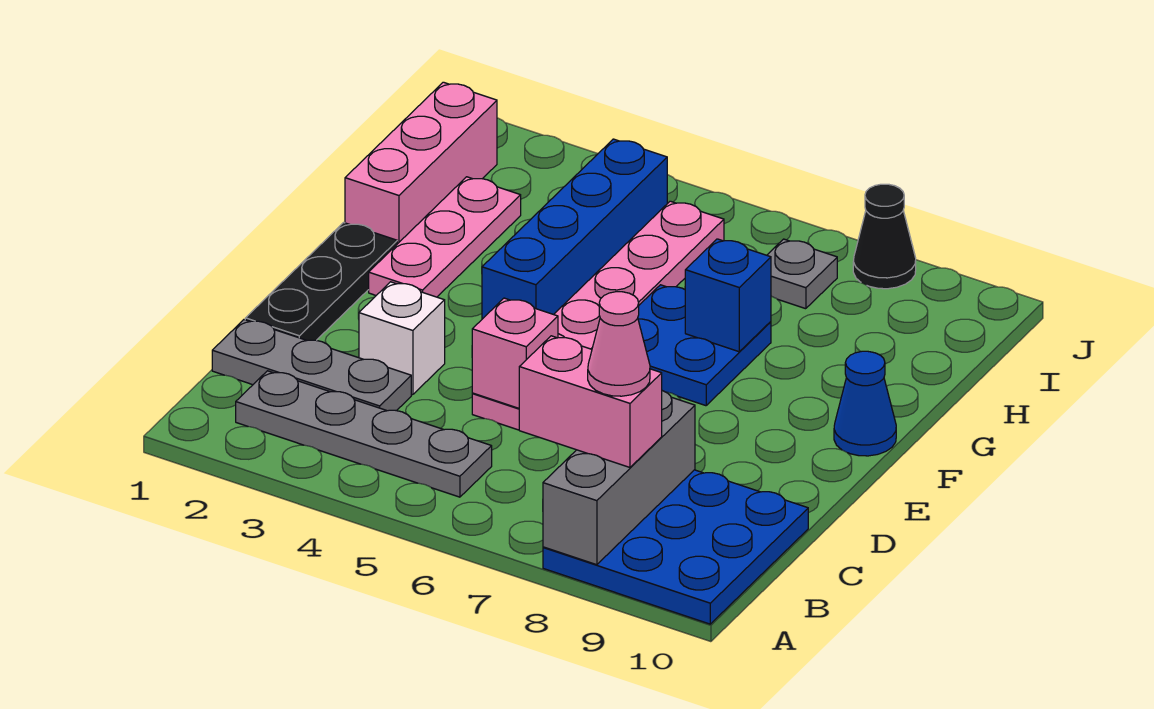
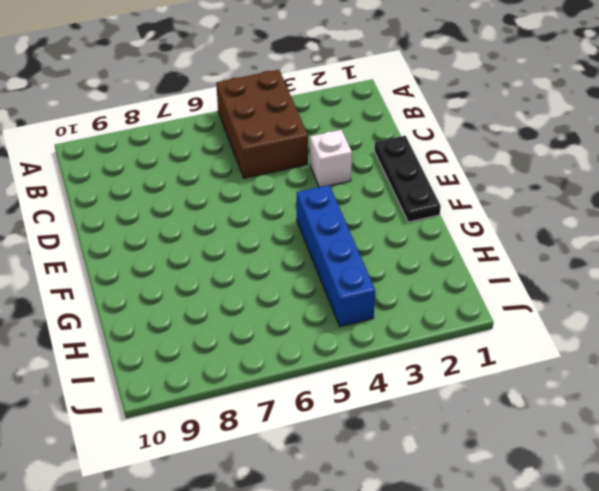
brown 2x3 brick [216,70,308,178] -> grey 1x4 plate [236,371,492,497]
none -> blue 3x3 plate [543,470,808,624]
none -> grey 1x3 plate [212,320,411,411]
none -> pink 1x6 plate [472,201,724,430]

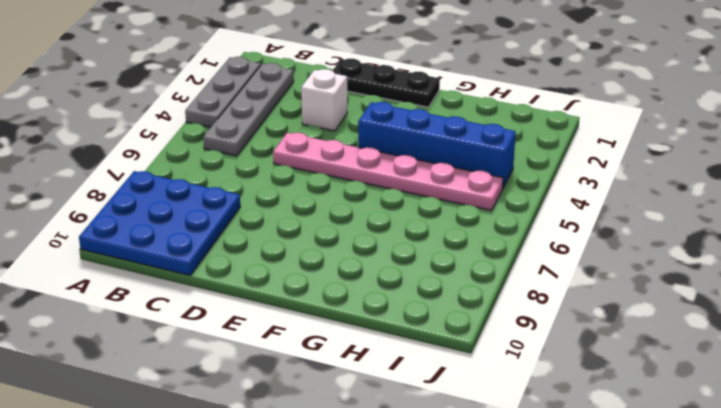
grey 1x3 plate [185,57,261,127] -> grey 1x3 plate moved to [212,320,411,411]
none -> pink 1x3 plate [369,177,521,297]
none -> blue 2x2 plate [638,285,771,406]
none -> blue 1x1 cone [834,351,896,456]

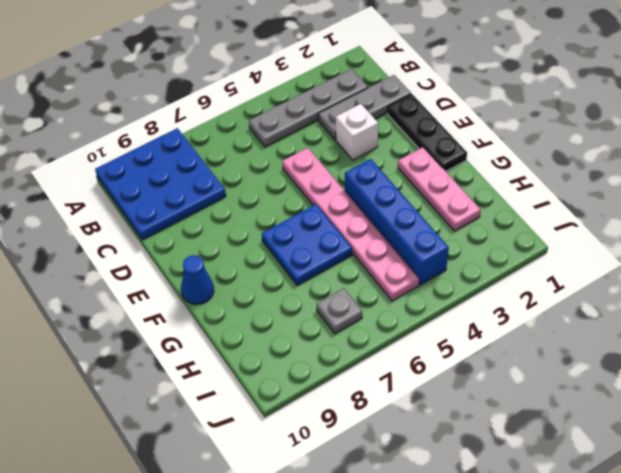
none -> pink 1x3 brick [345,82,497,244]
none -> black 1x1 cone [853,184,916,289]
none -> grey 1x3 brick [543,391,695,565]

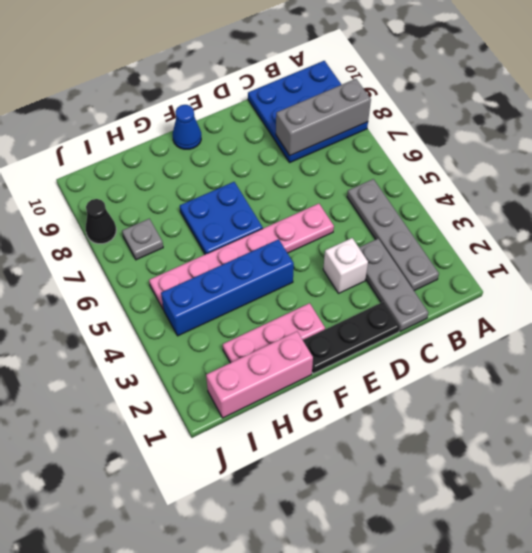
none -> pink 1x1 brick [472,298,558,408]
none -> blue 1x1 brick [685,239,771,352]
none -> pink 1x2 brick [519,336,662,467]

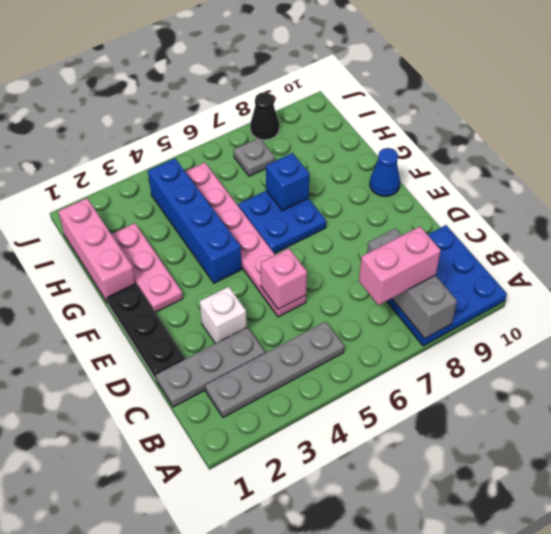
none -> pink 1x1 cone [588,292,650,396]

